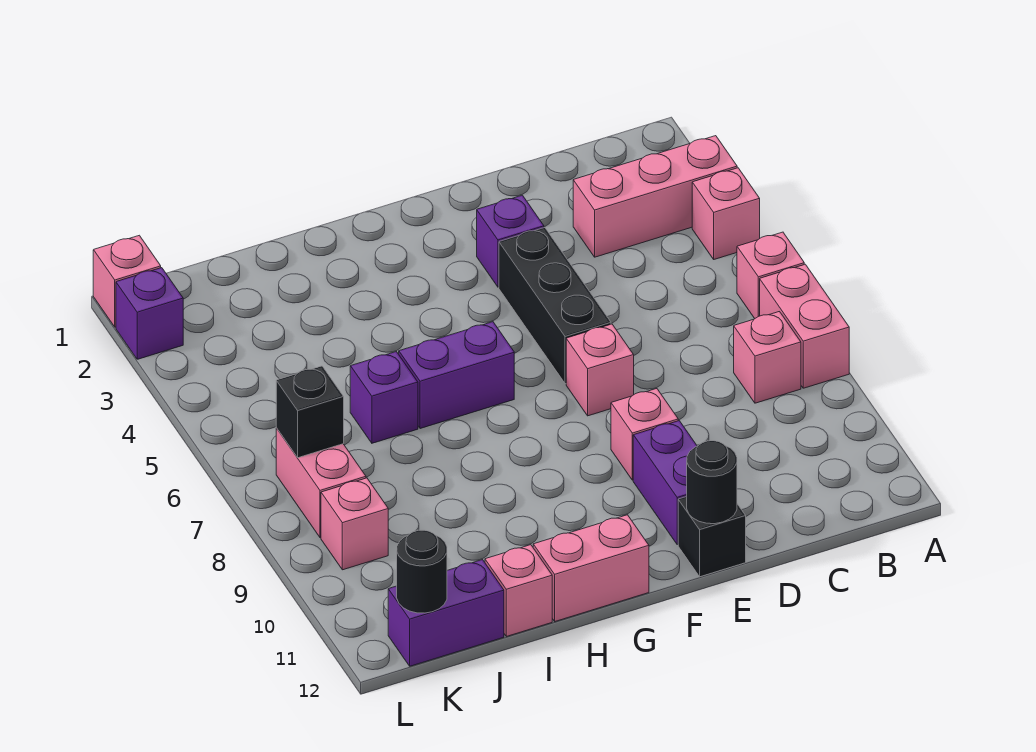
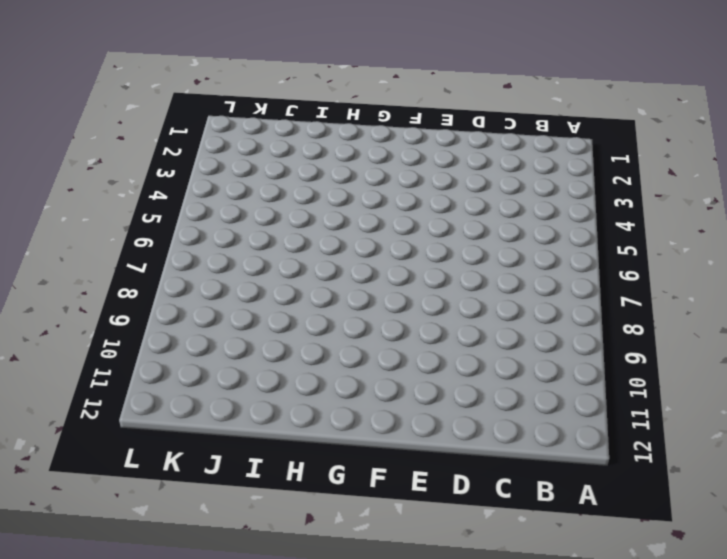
none -> pink 1x3 brick [573,136,737,257]
none -> pink 1x1 brick [692,168,760,259]
none -> pink 1x1 brick [737,232,804,318]

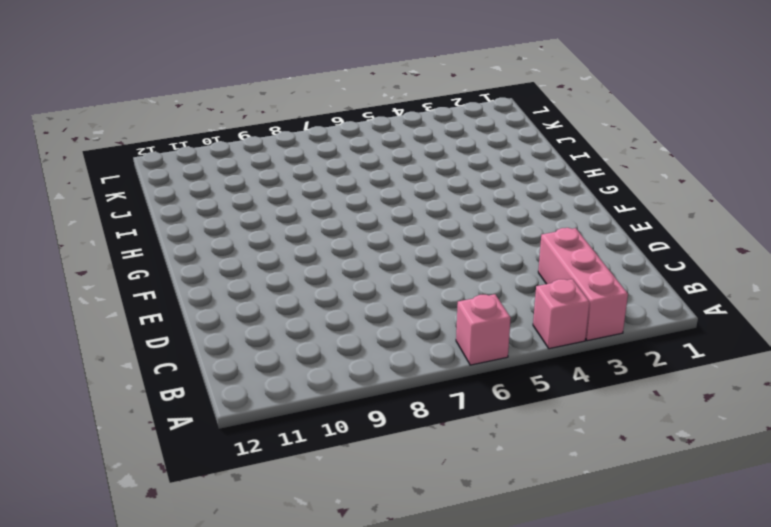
none -> pink 1x2 brick [760,264,849,388]
none -> pink 1x1 brick [734,312,801,403]
none -> purple 1x1 brick [477,195,544,287]

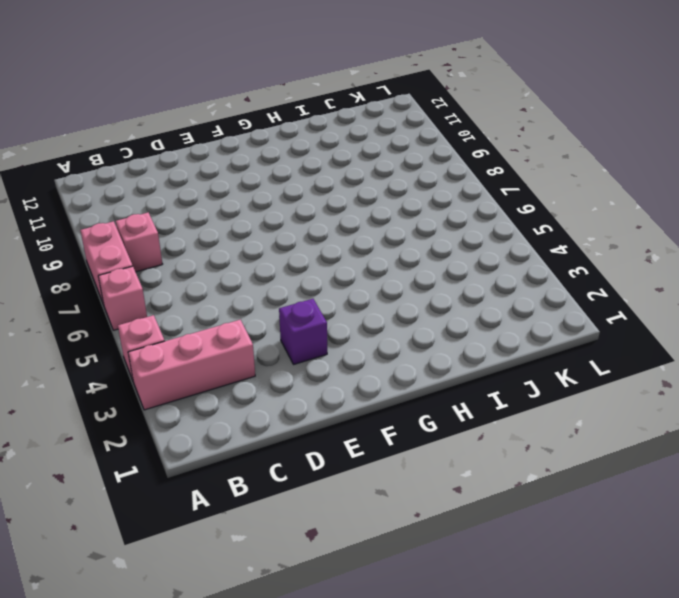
none -> black 1x3 brick [499,228,611,384]
none -> pink 1x1 brick [566,324,634,416]
none -> pink 1x1 brick [611,389,678,480]

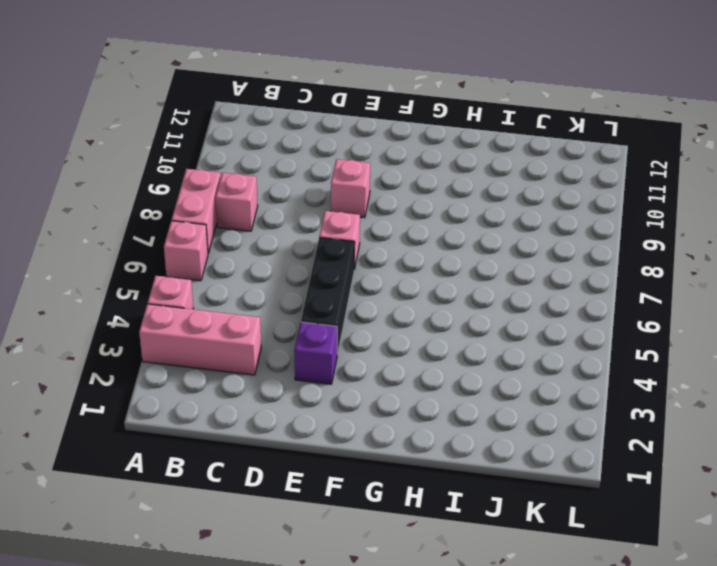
none -> purple 1x2 brick [633,421,697,545]
none -> black 1x1 brick [678,497,746,577]
none -> purple 1x2 brick [399,322,514,429]

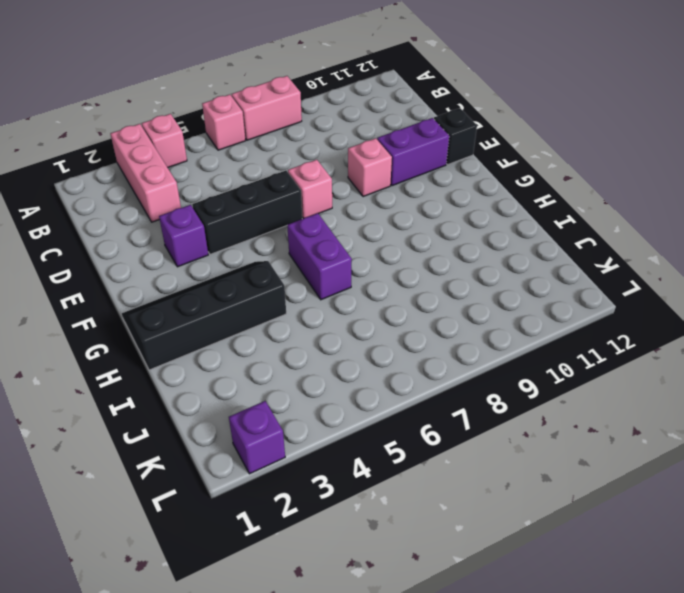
black 2x4 slope [122,261,286,370] -> none
none -> pink 1x1 brick [734,312,801,403]
none -> pink 1x2 brick [533,515,649,621]
none -> purple 1x1 brick [350,352,418,443]

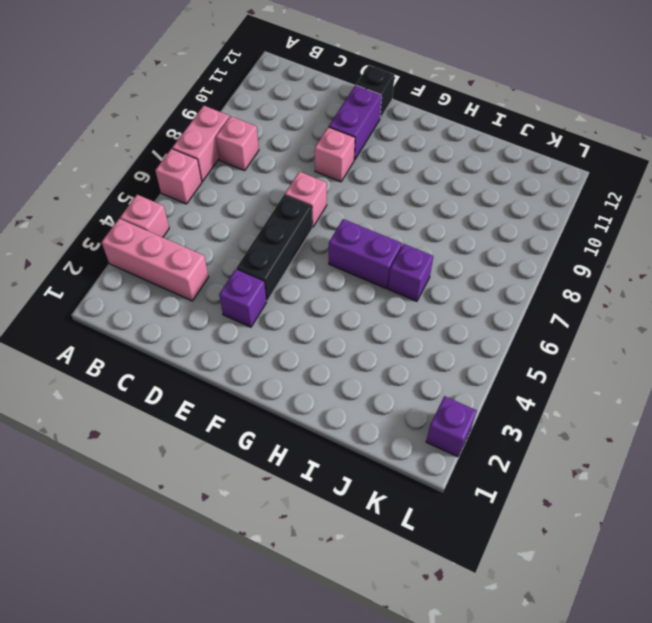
none -> pink 1x2 brick [533,515,649,621]
none -> pink 1x1 brick [485,545,552,636]
none -> purple 1x2 brick [388,560,504,666]

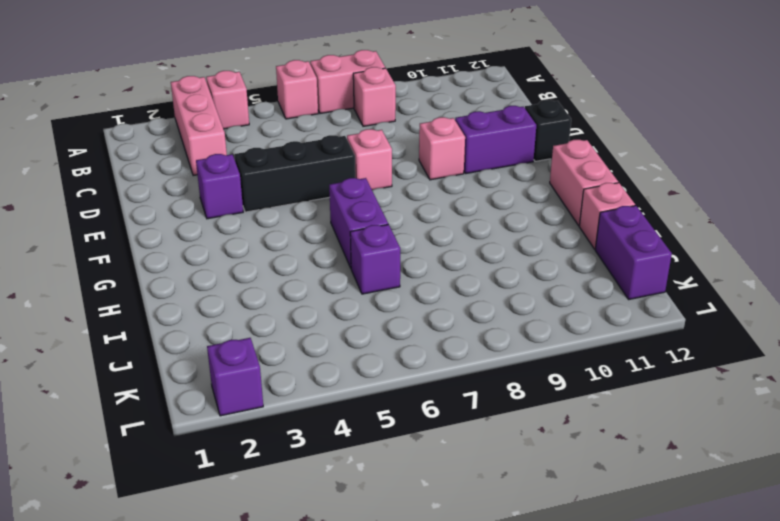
none -> pink 1x2 brick [276,428,366,538]
none -> pink 1x1 brick [321,478,388,570]
none -> pink 1x1 brick [93,235,161,327]

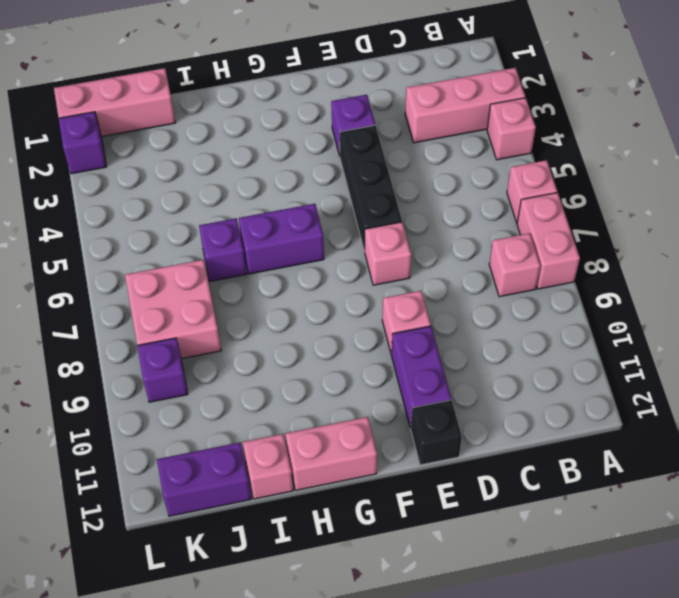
pink 1x3 brick [54,68,176,137] -> pink 1x1 brick [93,235,161,327]
pink 2x2 brick [125,260,221,359] -> pink 1x2 brick [276,428,366,538]
purple 1x1 brick [137,338,188,402] -> pink 1x1 brick [321,478,388,570]
none -> black 1x1 round brick [687,441,737,524]
none -> black 1x1 brick [276,366,344,458]
none -> black 1x1 round brick [397,530,447,613]

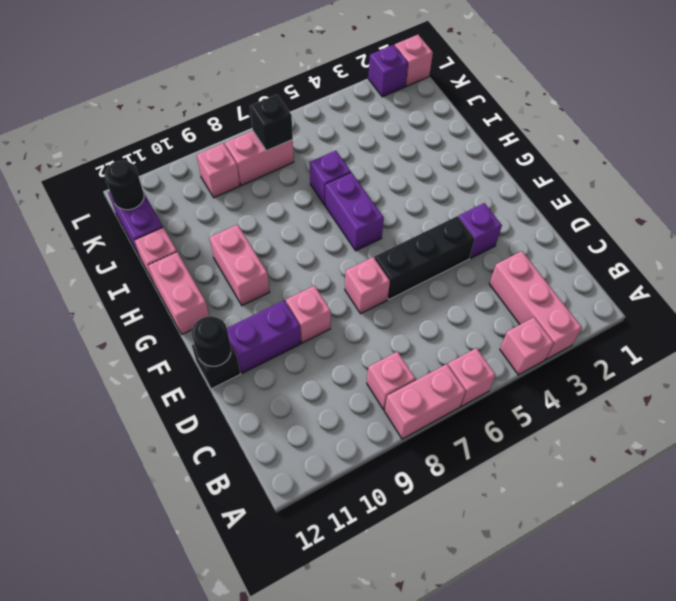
pink 1x2 brick [209,225,270,306] -> none

